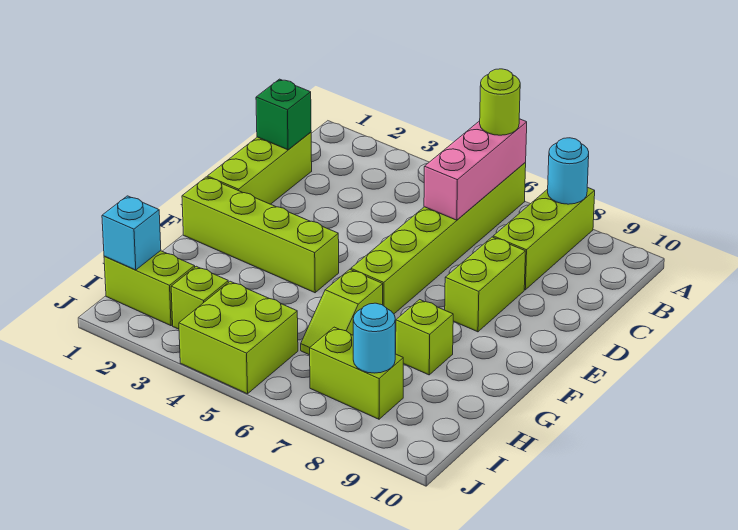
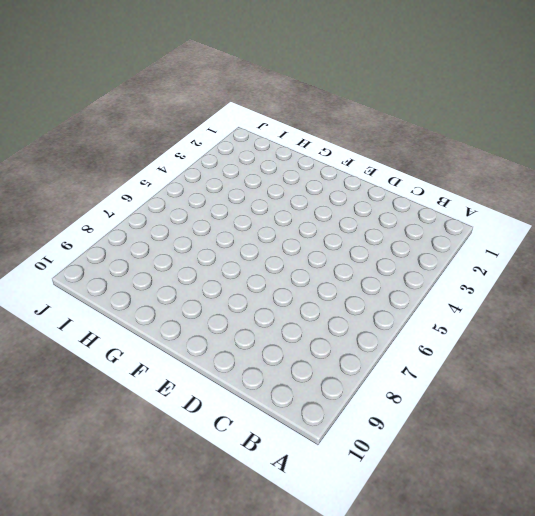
none -> lime 1x6 brick [351,163,526,314]
none -> lime 1x3 brick [493,187,595,290]
none -> lime 1x3 brick [207,132,312,204]

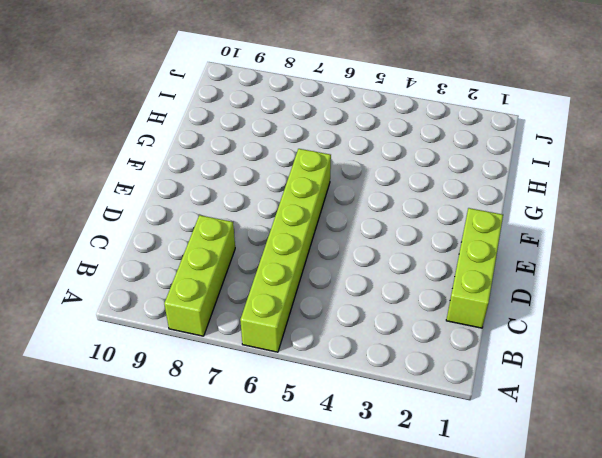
none -> lime 1x2 brick [445,237,525,332]
none -> lime 1x4 brick [182,177,339,293]
none -> lime 1x2 slope [301,269,383,355]

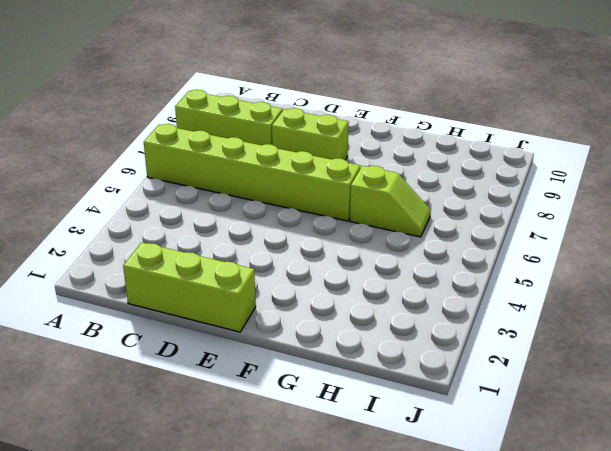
none -> lime 1x4 brick [182,177,339,293]
none -> lime 1x1 brick [395,300,453,375]
none -> lime 1x2 brick [104,251,195,326]

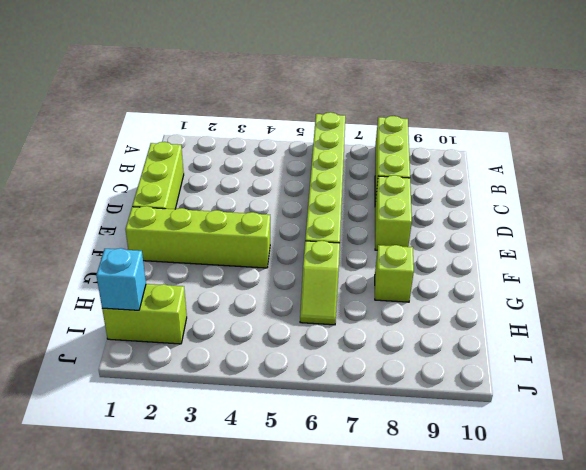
none -> lime 1x1 brick [171,266,229,329]
none -> lime 2x2 brick [179,281,298,394]
none -> lime 1x2 brick [310,327,403,419]

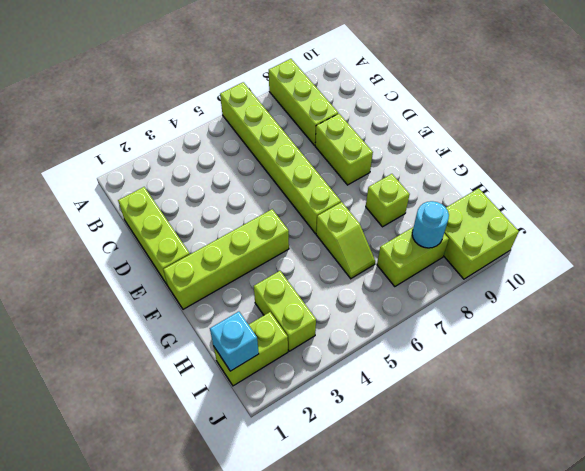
lime 1x2 brick [254,271,316,351] -> lime 1x1 brick [171,266,229,329]
lime 2x2 brick [444,188,519,279] -> lime 2x2 brick moved to [179,281,298,394]
none -> pink 1x3 brick [424,119,527,220]
none -> cyan 1x1 round brick [548,138,589,204]
none -> green 1x1 brick [256,79,311,150]

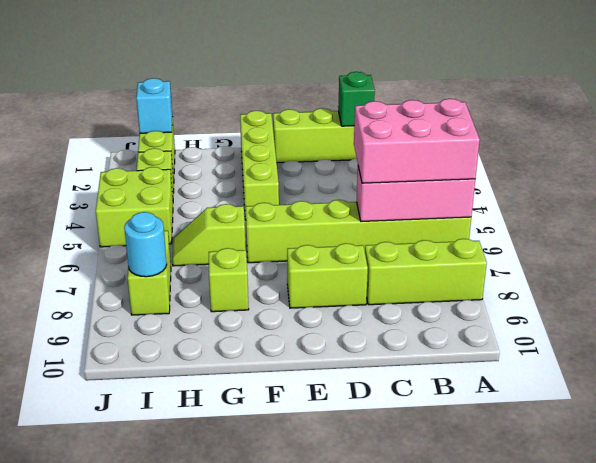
pink 2x3 brick [354,99,480,183] -> lime 1x1 round brick [480,69,520,135]
none -> cyan 1x1 round brick [548,138,589,204]

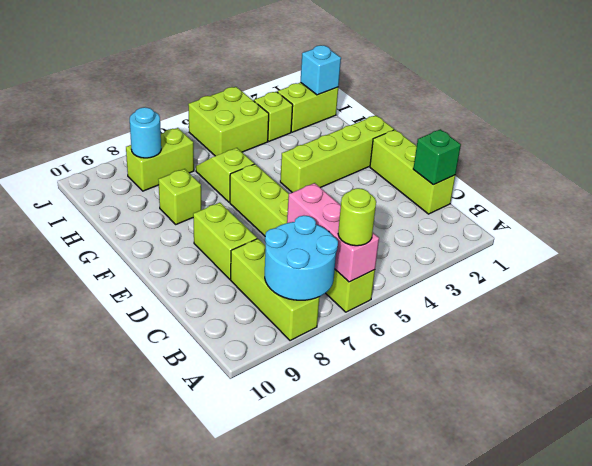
cyan 2x2 round brick [265,216,338,300] -> cyan 1x1 round brick [548,138,589,204]

